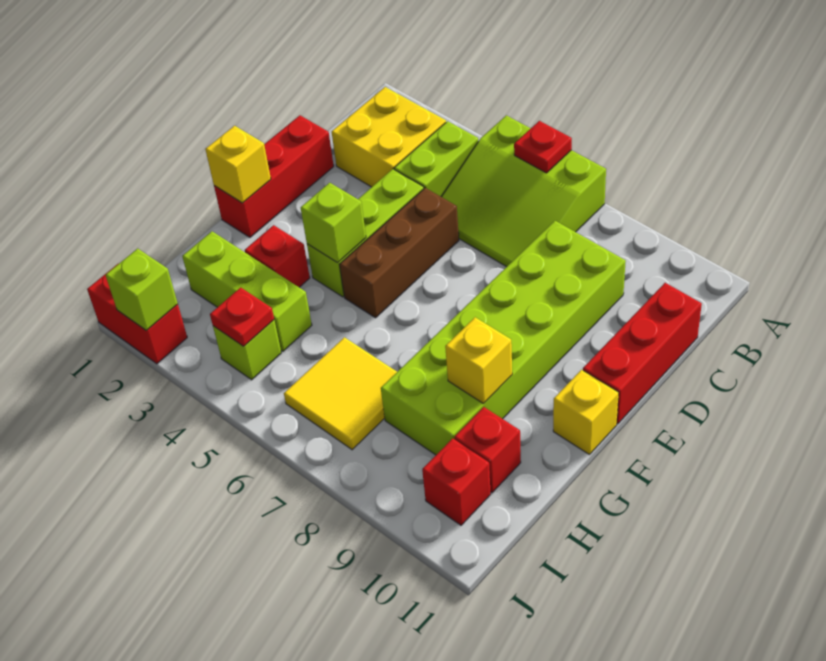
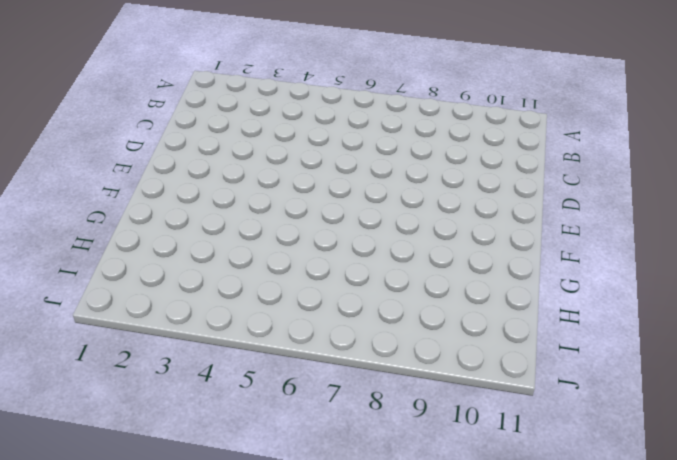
none -> lime 3x3 slope [441,115,606,267]
none -> yellow 2x2 brick [332,87,446,187]
none -> lime 1x2 brick [394,121,478,197]

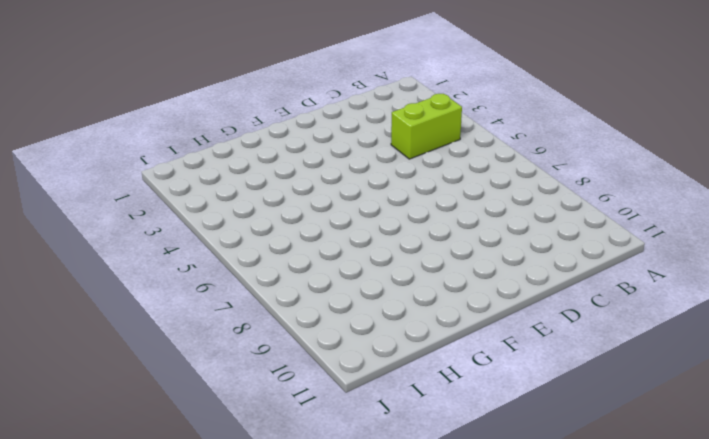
none -> lime 3x3 slope [441,115,606,267]
none -> yellow 2x2 brick [332,87,446,187]
none -> lime 2x6 brick [381,221,626,455]

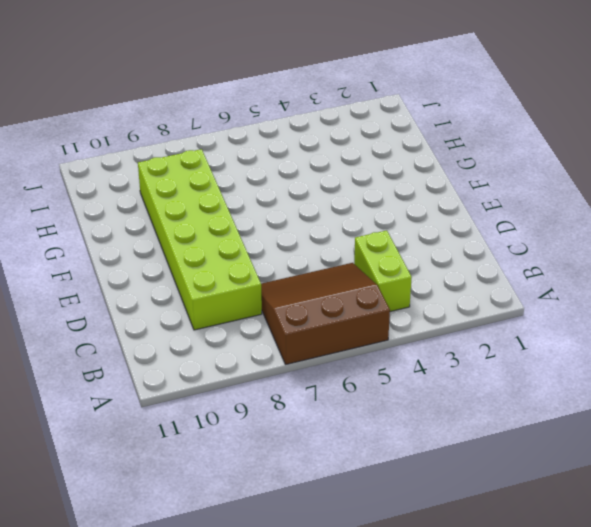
brown 3x3 slope [261,263,390,364] -> lime 3x3 slope [441,115,606,267]
none -> yellow 2x2 brick [332,87,446,187]
none -> red 1x3 brick [583,283,702,424]
none -> red 1x3 brick [214,115,334,237]

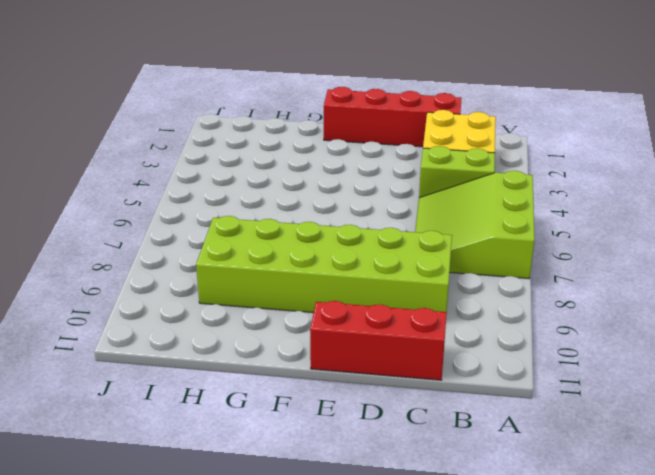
red 1x4 brick [324,87,462,147] -> red 1x3 brick [214,115,334,237]
none -> lime 1x3 brick [307,169,424,297]
none -> brown 1x3 brick [339,188,459,318]
none -> yellow 1x1 brick [553,370,619,454]

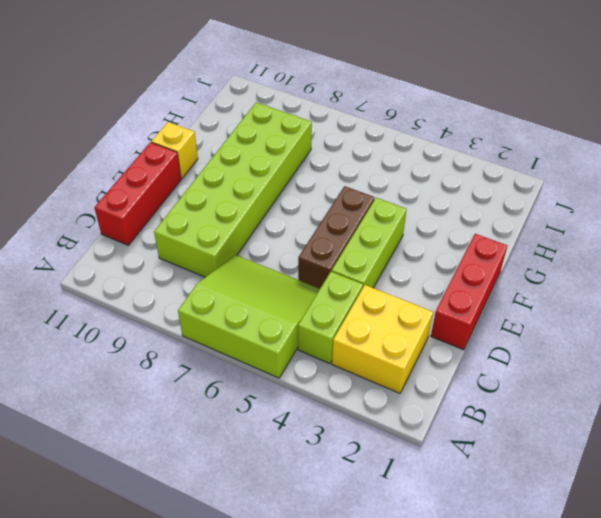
none -> red 1x1 brick [245,225,310,287]
none -> lime 1x3 brick [182,231,312,351]
none -> yellow 2x2 tile [284,337,397,450]

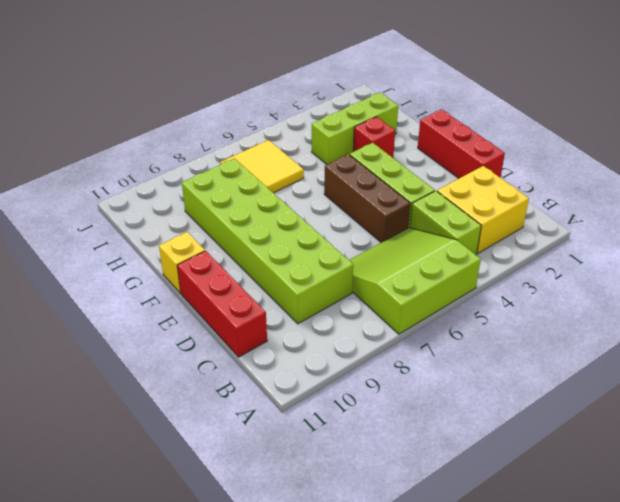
none -> red 1x1 brick [454,407,521,493]
none -> lime 1x1 brick [213,320,281,380]
none -> red 1x1 brick [422,438,491,525]

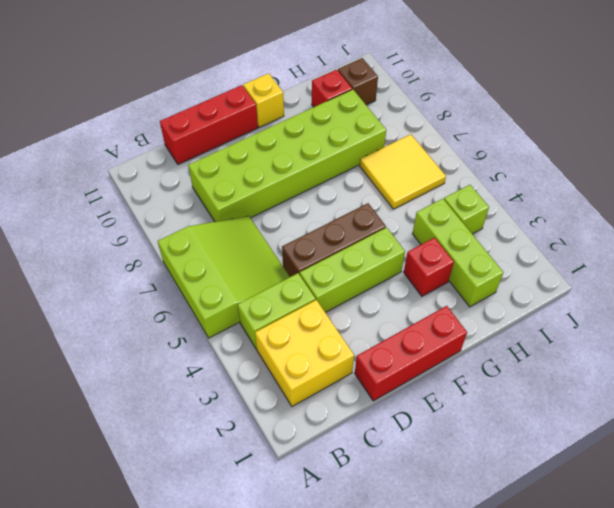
brown 1x1 brick [338,58,378,105] -> red 1x1 brick [422,438,491,525]
none -> red 1x2 brick [87,264,187,364]
none -> red 1x1 plate [514,121,572,173]
none -> yellow 1x1 brick [205,126,271,203]

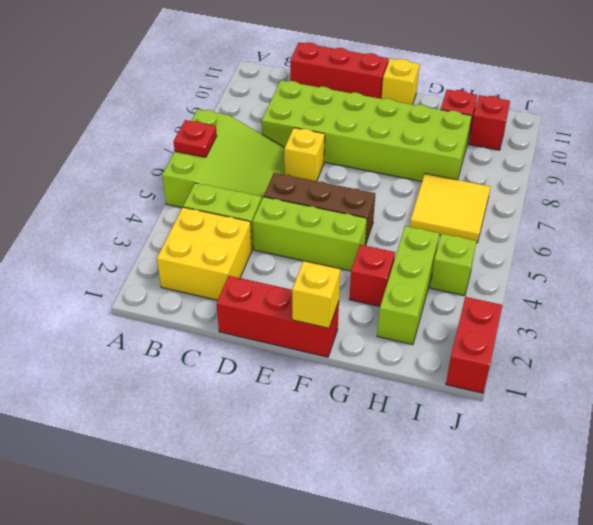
yellow 1x1 brick [284,128,325,181] -> yellow 1x1 brick moved to [445,317,512,404]
none -> lime 1x1 brick [301,183,366,263]
none -> red 1x1 plate [210,287,274,346]
none -> lime 1x1 brick [106,248,178,331]

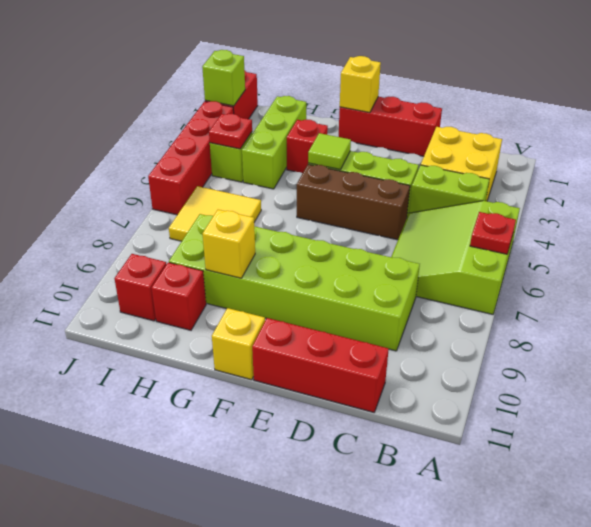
lime 1x1 tile [308,133,351,170] -> lime 1x1 brick [301,183,366,263]
red 1x4 brick [148,101,234,215] -> none

